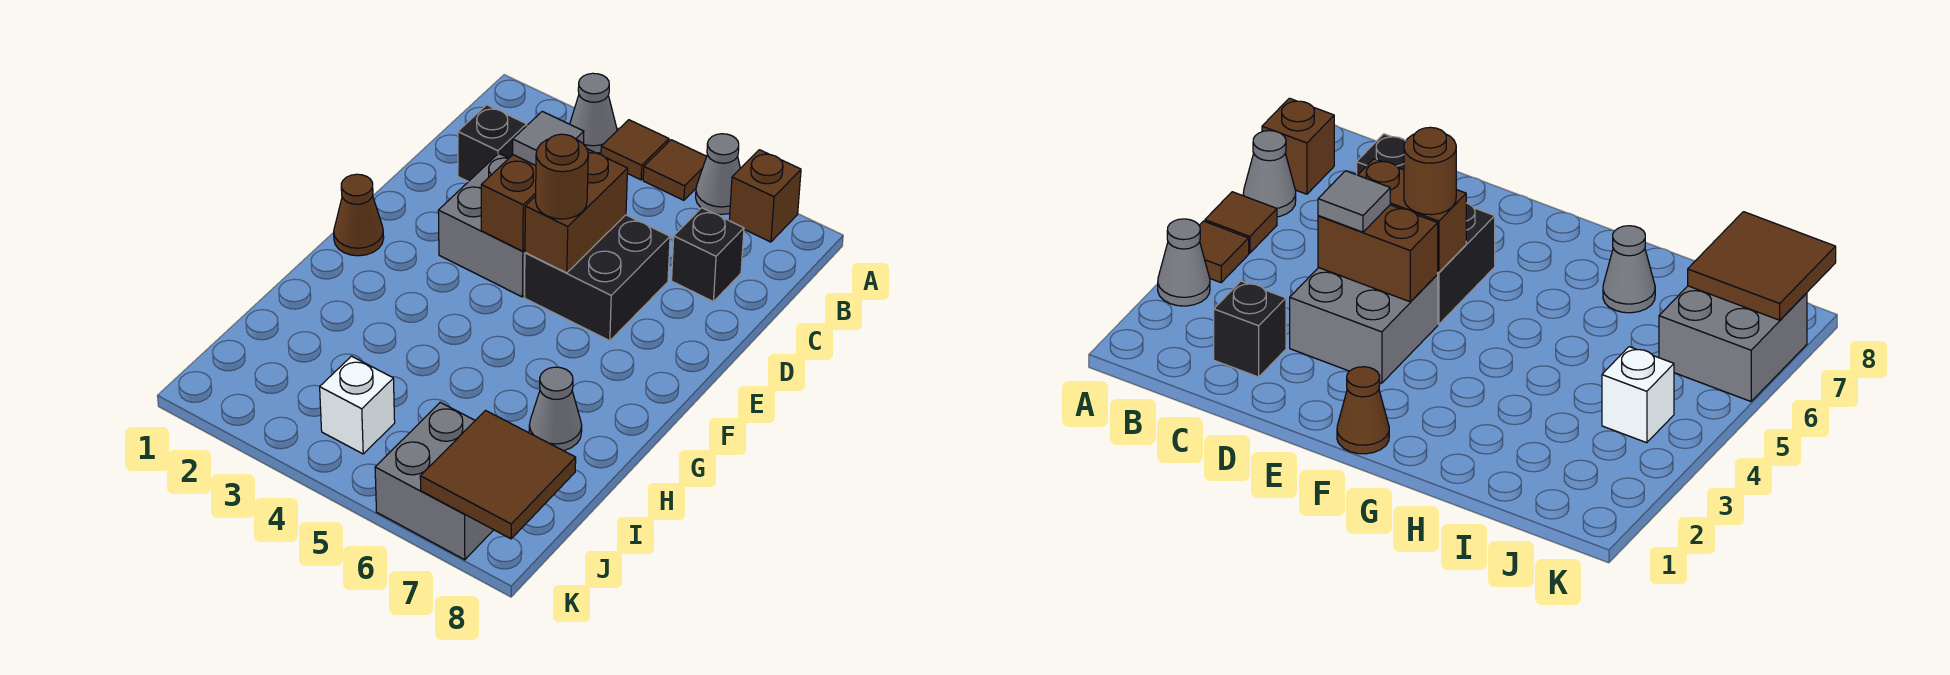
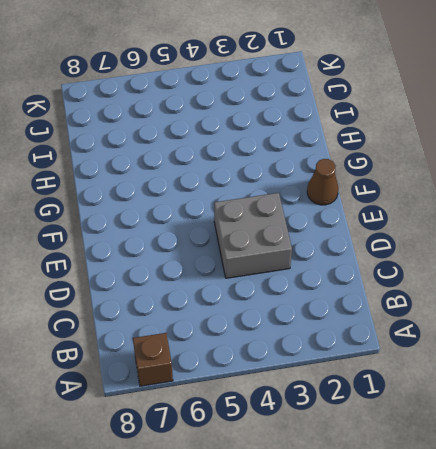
none -> grey 1x1 cone [570,73,617,153]
none -> brown 1x1 tile [601,120,669,180]
none -> brown 1x1 tile [643,140,707,200]

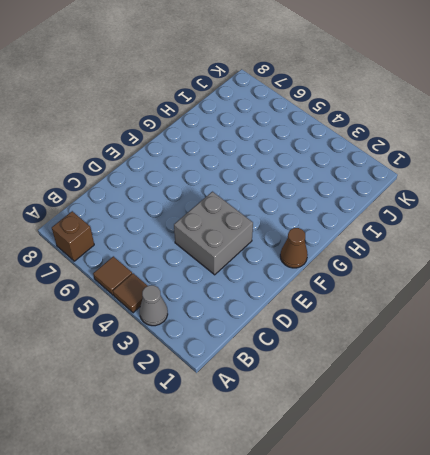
none -> grey 1x1 cone [696,134,740,215]
none -> black 1x1 brick [458,105,527,182]
none -> black 1x1 brick [672,208,744,302]

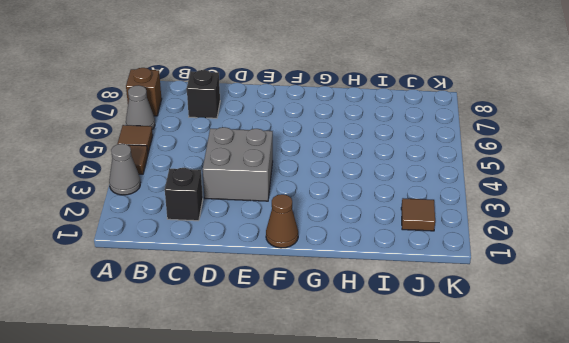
brown 1x1 tile [401,198,435,231] -> none
none -> black 2x2 brick [525,215,670,341]
none -> grey 1x1 cone [529,367,582,451]
none -> white 1x1 brick [320,356,395,454]

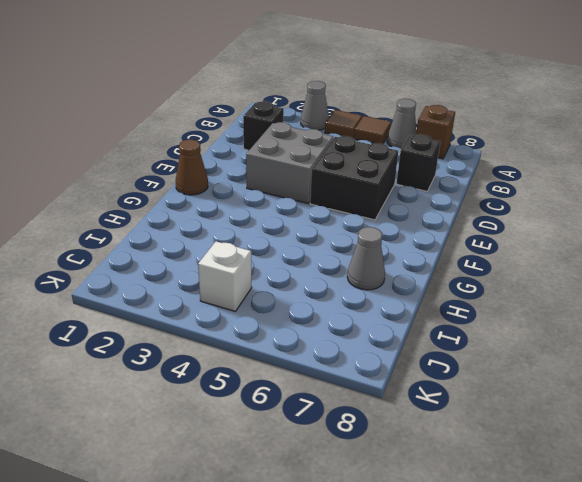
none -> grey 2x2 brick [375,402,493,560]
none -> brown 1x2 brick [481,155,536,251]
none -> brown 1x2 brick [525,149,628,273]

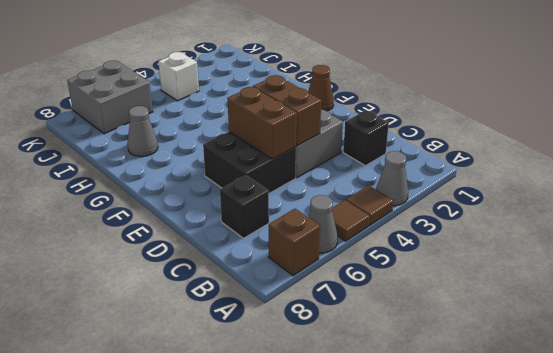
none -> brown 2x2 tile [420,411,576,539]
none -> grey 1x1 tile [513,111,584,165]
none -> brown 1x1 round brick [536,134,588,219]

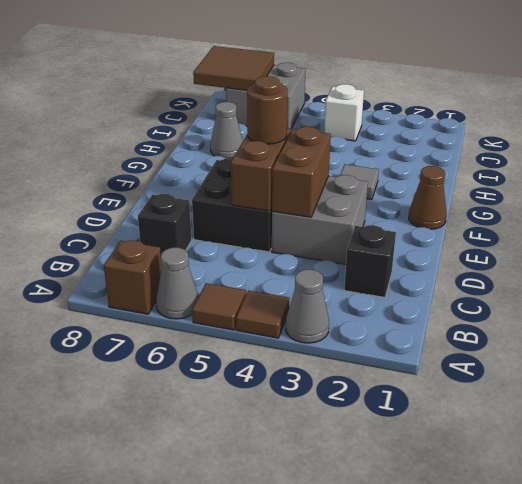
grey 1x1 tile [340,164,379,200] -> grey 1x1 tile moved to [513,111,584,165]

